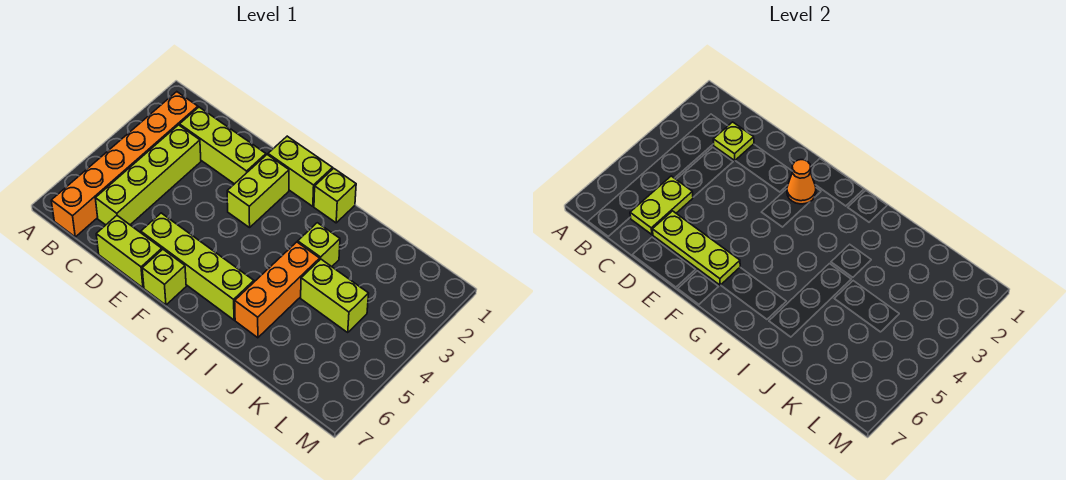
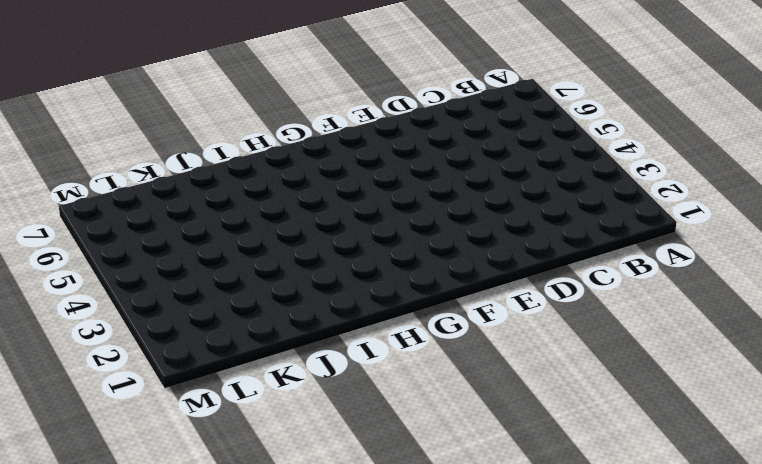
none -> orange 1x6 brick [51,92,198,237]
none -> lime 1x3 brick [180,107,266,184]
none -> lime 1x4 brick [95,125,201,225]

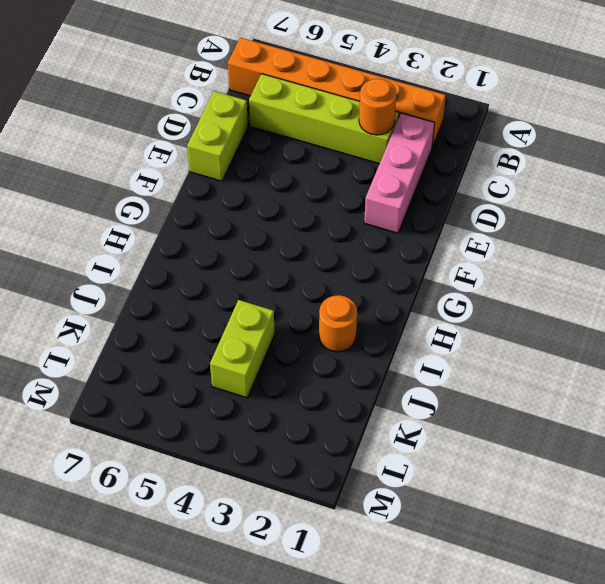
pink 1x3 brick [364,113,435,233] -> lime 1x3 brick [180,107,266,184]
orange 1x1 round brick [359,79,396,135] -> none
orange 1x1 round brick [319,295,357,352] -> none
none -> lime 1x4 brick [141,213,254,320]
none -> lime 1x2 brick [268,136,333,206]
none -> lime 1x2 brick [227,155,289,228]

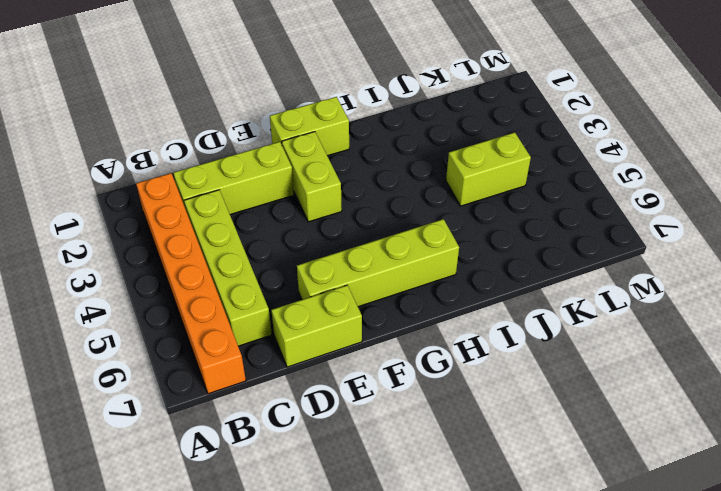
none -> lime 1x1 brick [142,249,186,305]
none -> lime 1x1 brick [314,168,356,223]
none -> lime 1x1 brick [298,223,340,267]

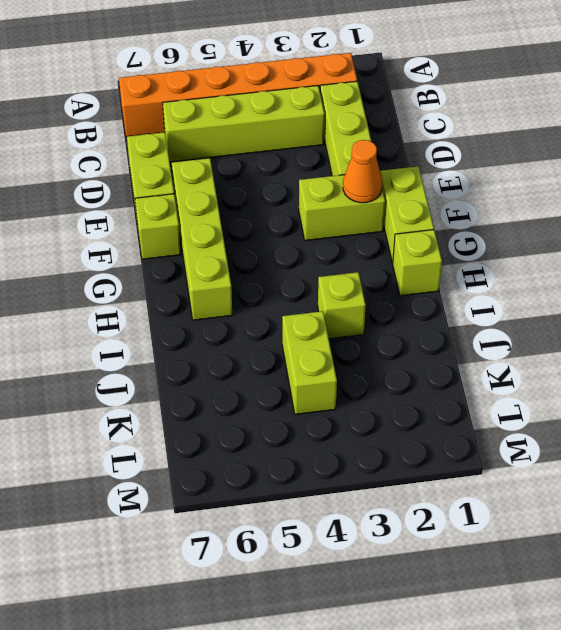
none -> orange 1x3 brick [235,242,320,338]
none -> lime 1x1 plate [713,122,754,161]
none -> lime 1x2 plate [630,176,693,235]

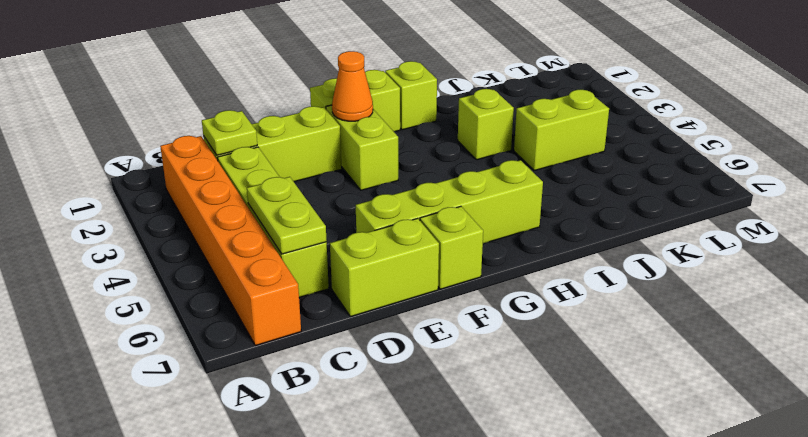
none -> orange 1x3 brick [235,242,320,338]
none -> lime 1x3 plate [652,211,740,285]

